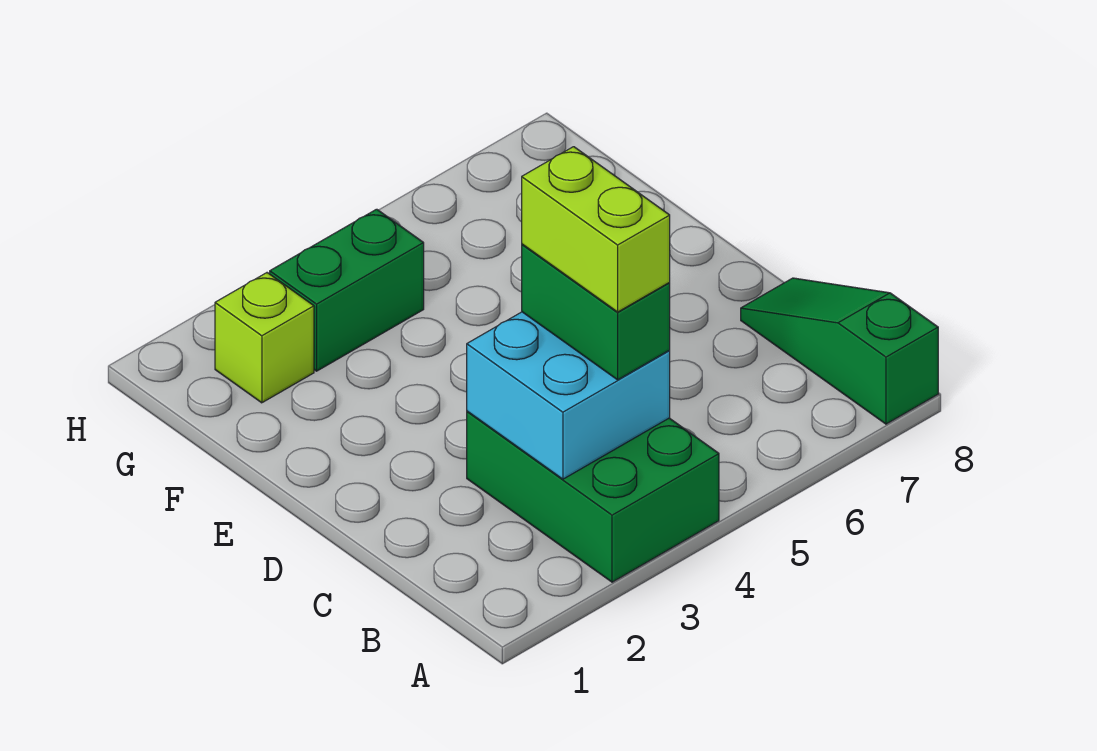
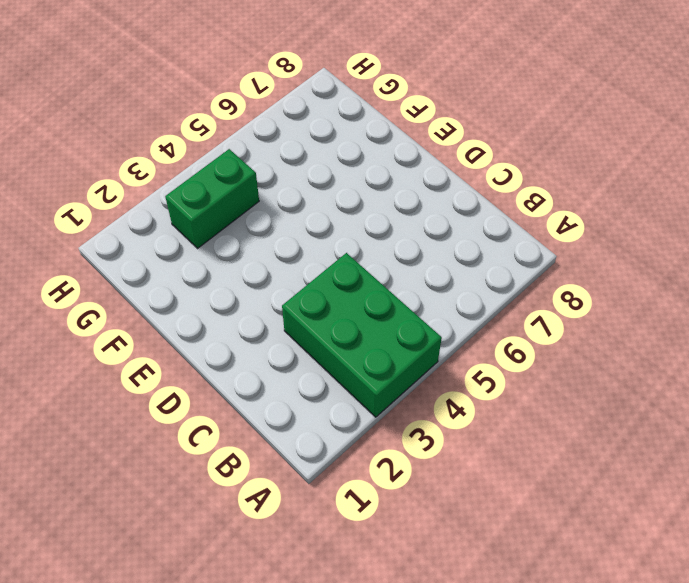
none -> green 1x3 slope [741,278,938,424]
none -> lime 1x1 brick [215,273,314,403]

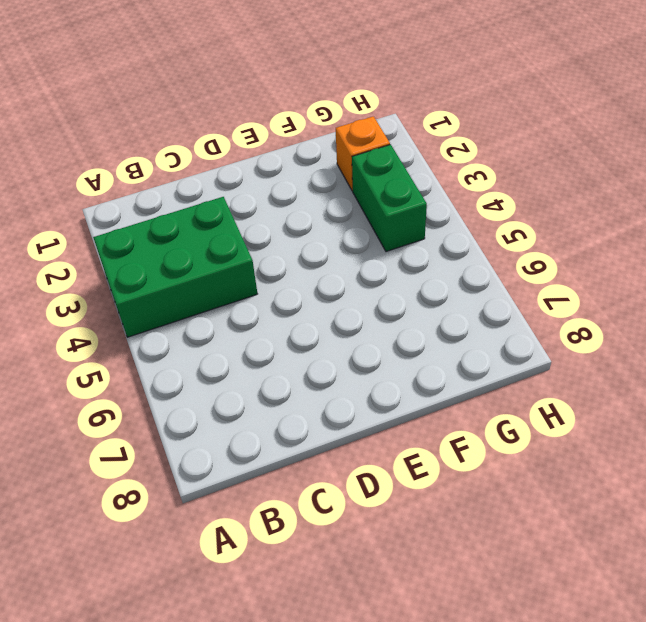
orange 1x1 brick [336,116,390,191] -> lime 1x1 brick [215,273,314,403]
none -> green 1x3 slope [741,278,938,424]
none -> cyan 2x2 brick [467,312,670,479]

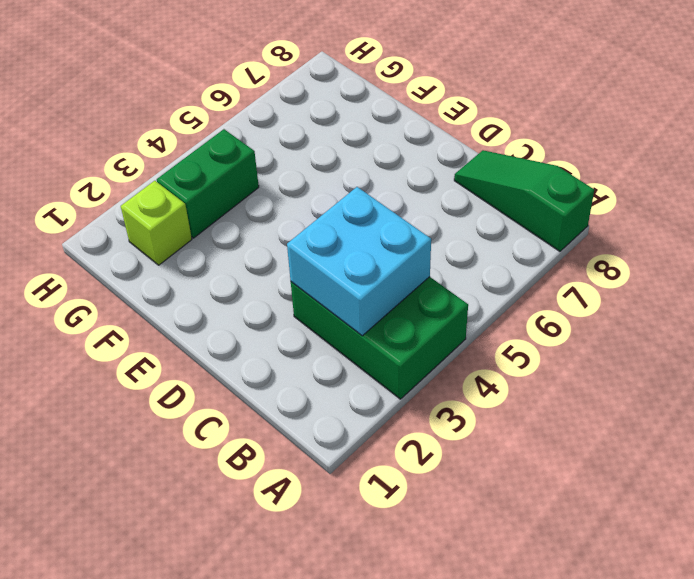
none -> green 1x2 brick [522,244,670,380]
none -> lime 1x2 brick [522,147,670,312]

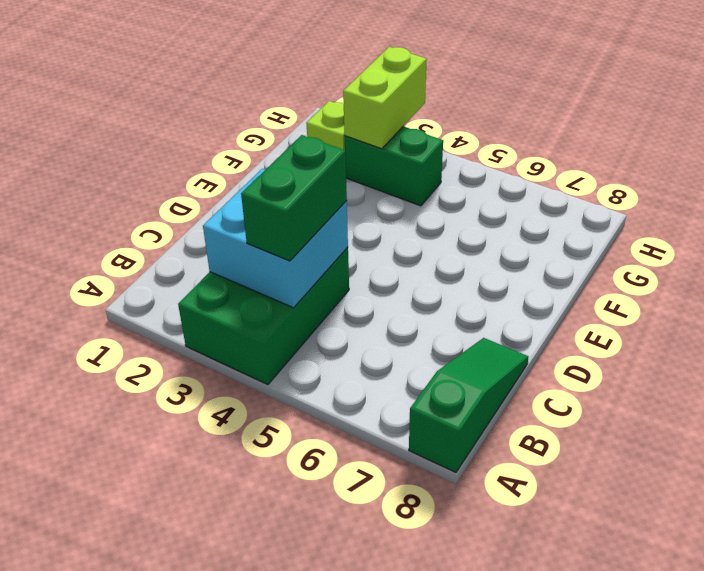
lime 1x2 brick [343,47,427,149] -> lime 1x2 brick moved to [522,147,670,312]

